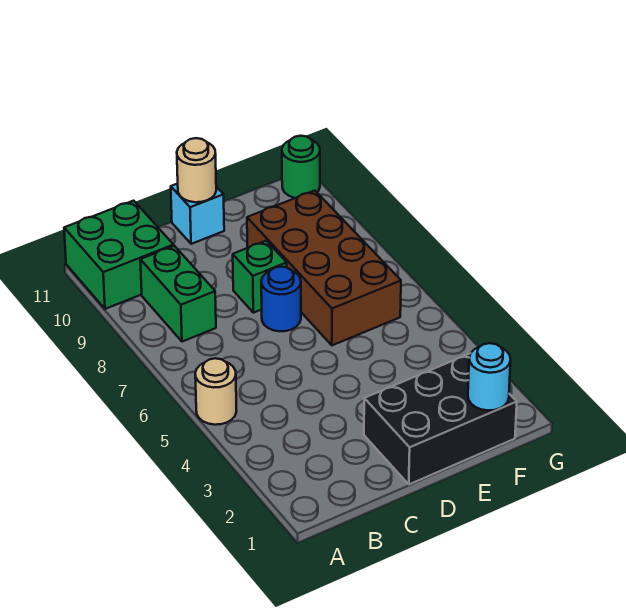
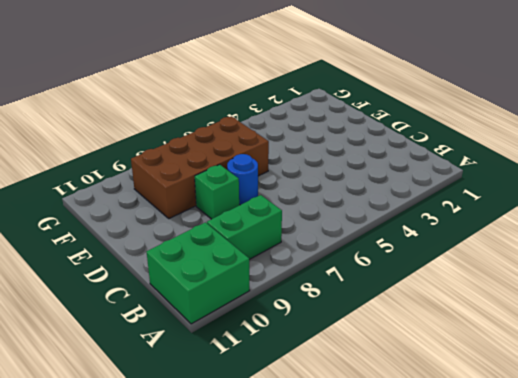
none -> tan 1x1 round brick [195,358,237,425]
none -> black 2x3 brick [364,353,517,484]

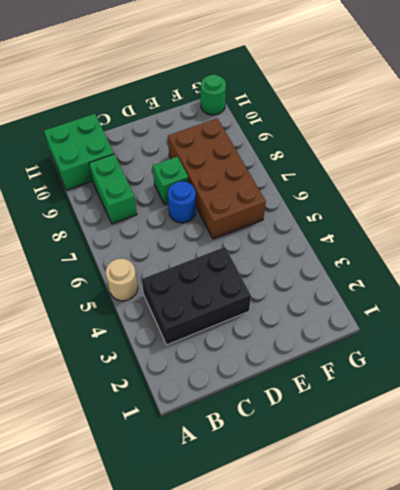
black 2x3 brick [142,247,251,345] -> black 2x3 brick moved to [364,353,517,484]
none -> cyan 1x1 brick [171,184,224,244]
none -> tan 1x1 round brick [177,138,216,202]

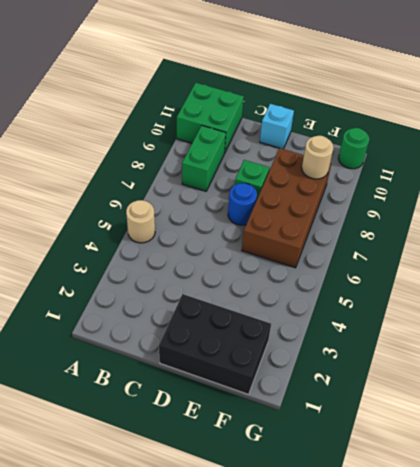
tan 1x1 round brick [302,136,333,179] -> tan 1x1 round brick moved to [177,138,216,202]
none -> cyan 1x1 round brick [468,343,511,410]

